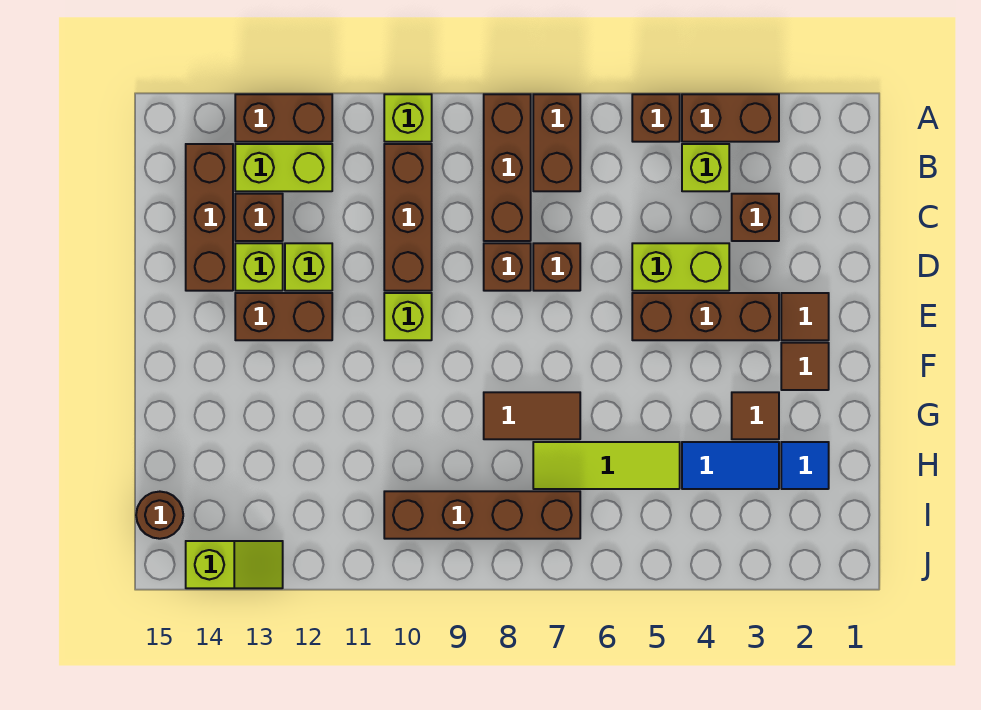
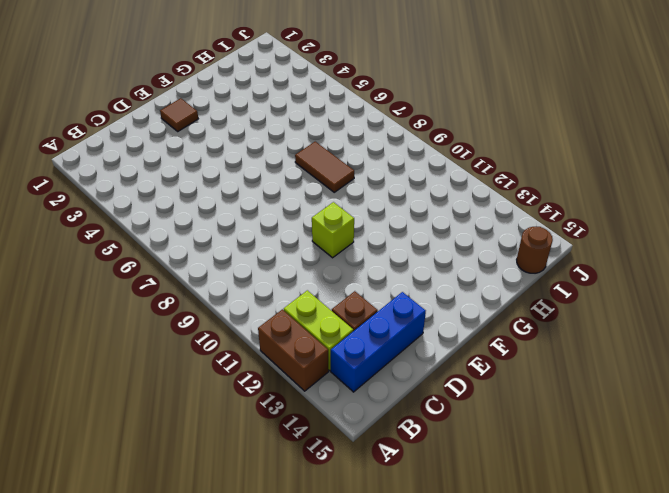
blue 1x3 brick [331,292,426,392] -> brown 1x3 brick [186,144,233,291]
none -> brown 1x2 brick [682,94,779,142]
none -> brown 1x1 brick [632,94,680,142]
none -> brown 1x2 brick [533,94,580,191]
none -> brown 1x3 brick [484,94,531,241]

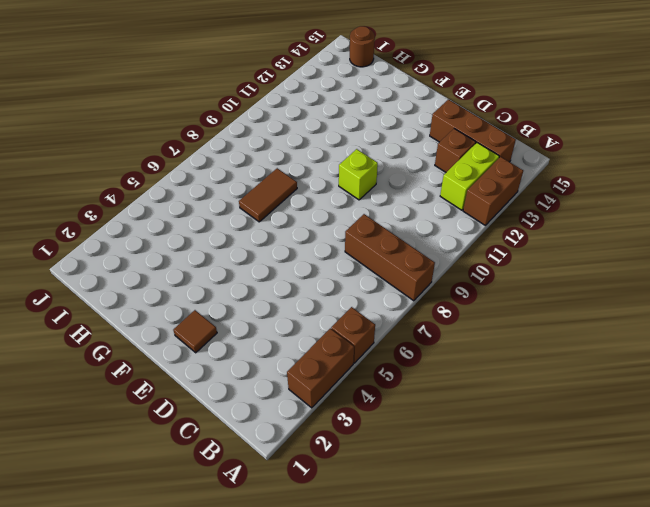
none -> brown 1x2 brick [533,94,580,191]
none -> lime 1x1 brick [384,94,432,142]
none -> lime 1x1 brick [682,144,729,191]
none -> brown 1x3 brick [384,144,432,291]

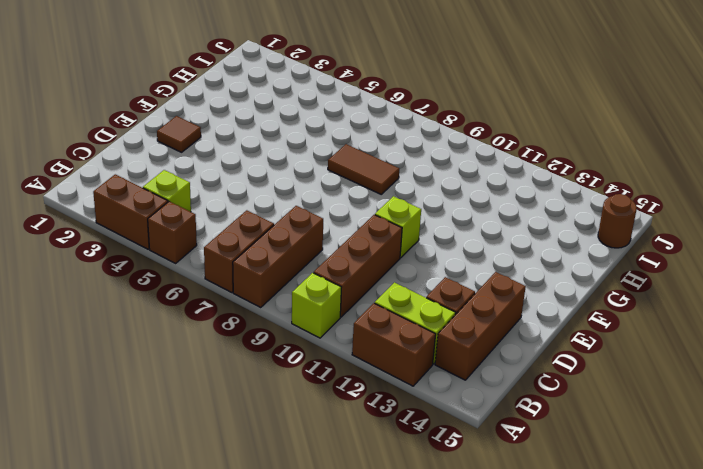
none -> brown 1x1 brick [732,194,779,241]
none -> lime 1x2 brick [632,243,729,291]
none -> brown 1x1 brick [533,243,580,291]
none -> brown 1x1 brick [484,243,531,291]

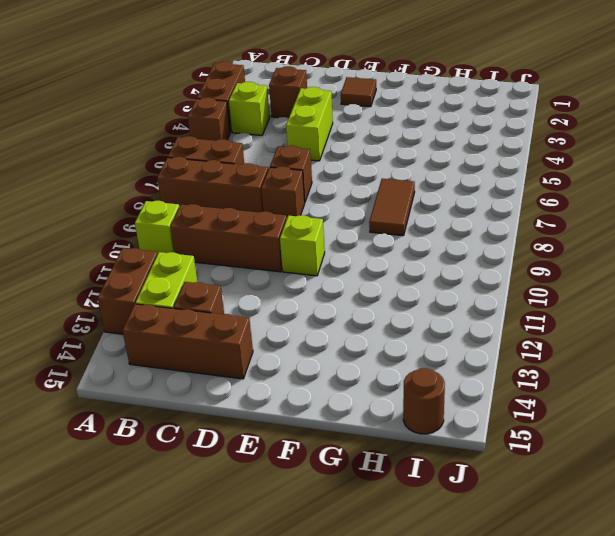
none -> lime 1x1 brick [285,243,332,291]
none -> lime 1x1 brick [235,243,283,291]
none -> brown 1x3 brick [632,293,779,340]
none -> brown 1x2 brick [235,293,332,340]

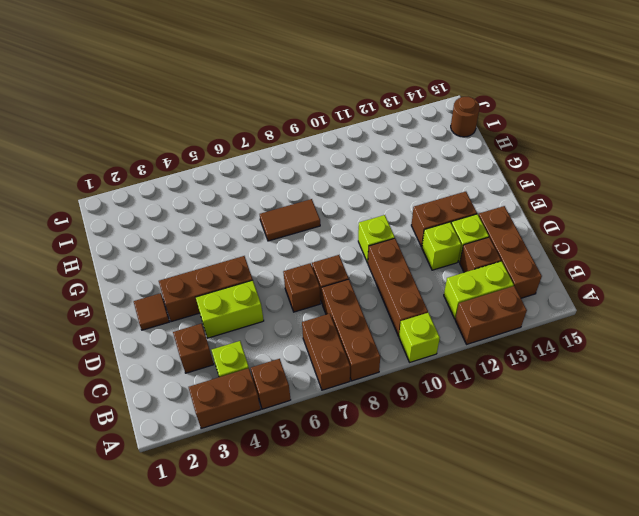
none -> brown 1x1 tile [781,343,829,390]
none -> brown 1x1 tile [732,392,779,439]
none -> blue 1x1 tile [781,442,829,489]
none -> blue 1x2 tile [682,442,779,489]

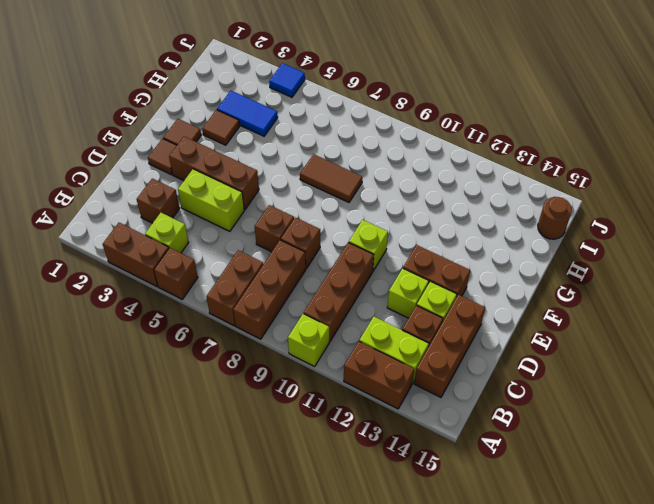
blue 1x1 tile [269,63,305,97] -> blue 1x1 tile moved to [781,442,829,489]
none -> lime 1x3 tile [533,442,680,489]
none -> brown 1x4 brick [384,491,580,539]
none -> lime 1x2 slope [186,541,283,588]

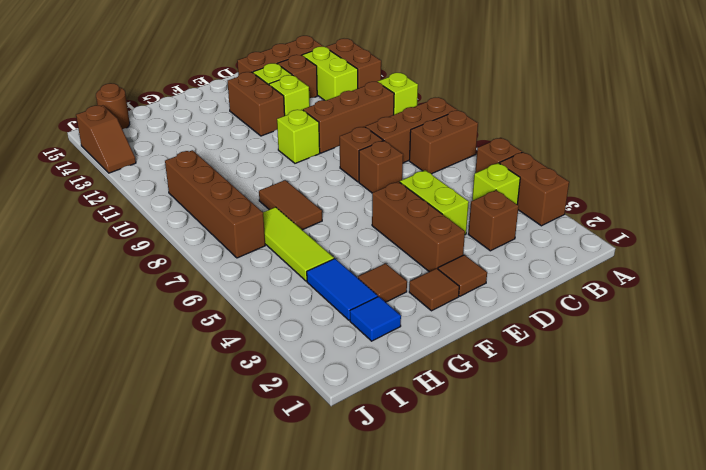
brown 1x2 slope [76,105,136,173] -> lime 1x2 slope [186,541,283,588]

